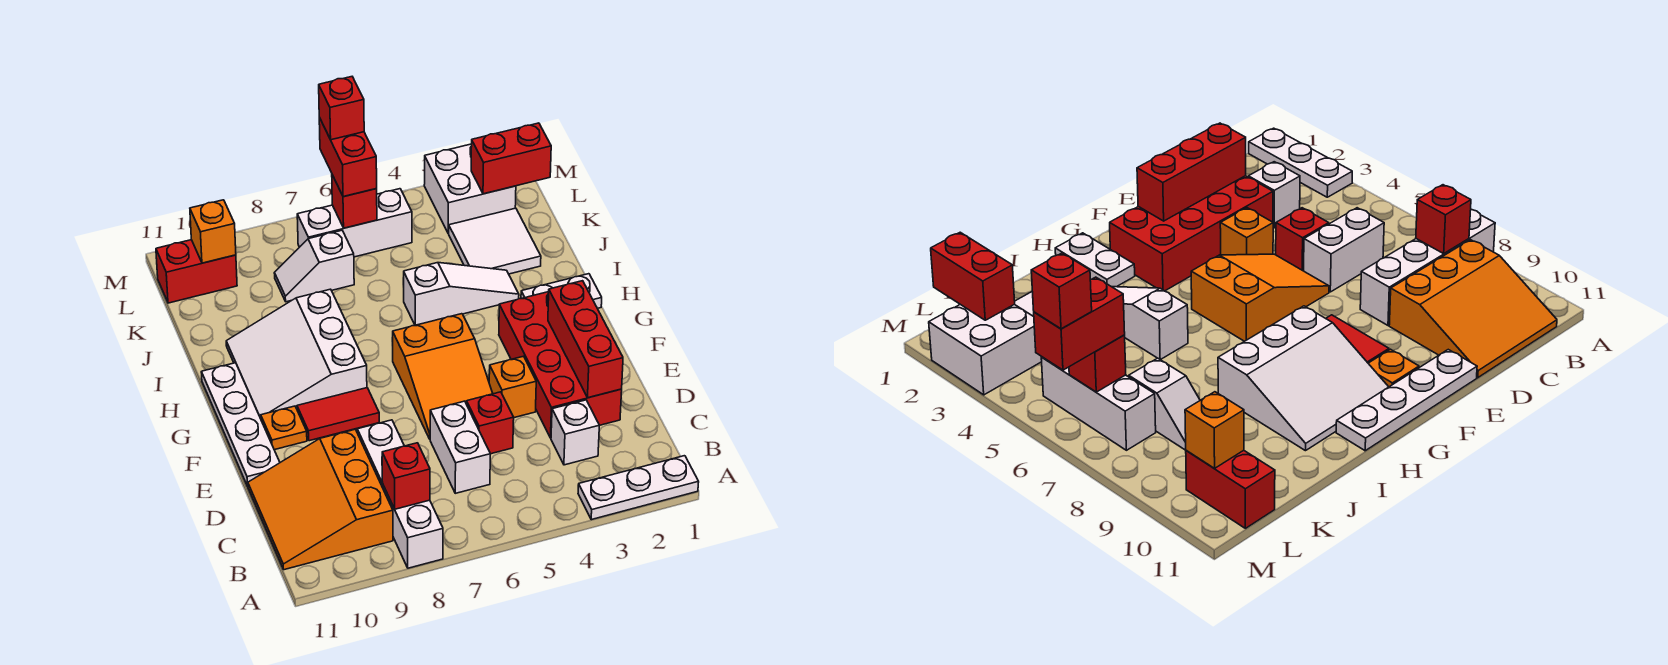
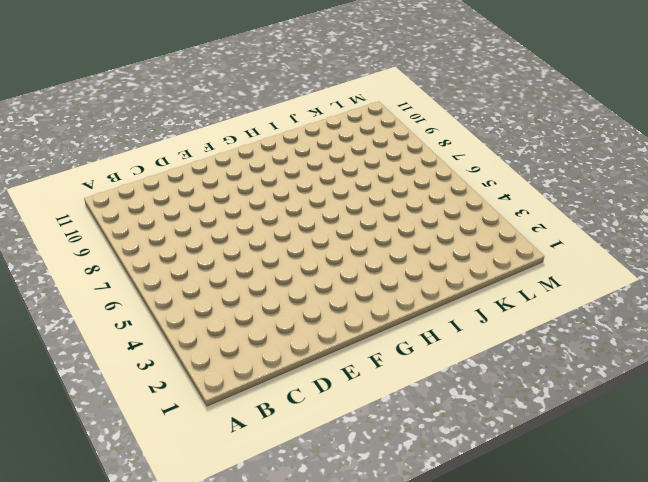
none -> white 1x3 plate [578,456,699,520]
none -> white 1x4 brick [357,420,443,568]
none -> orange 3x3 slope [248,429,393,570]

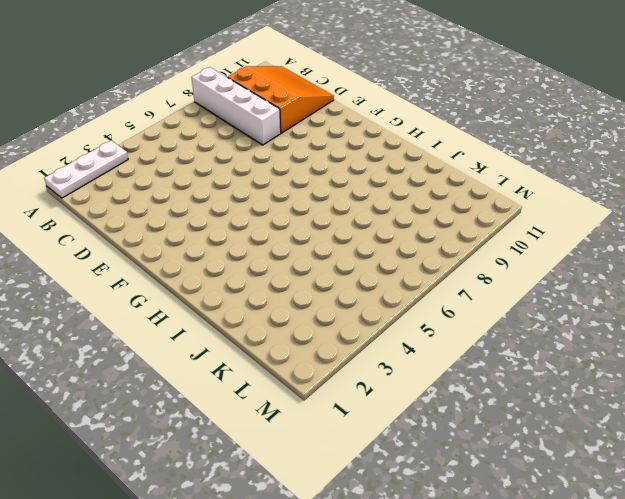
none -> white 1x1 brick [551,400,599,465]
none -> white 1x2 brick [430,401,490,493]
none -> red 2x4 brick [499,292,622,438]

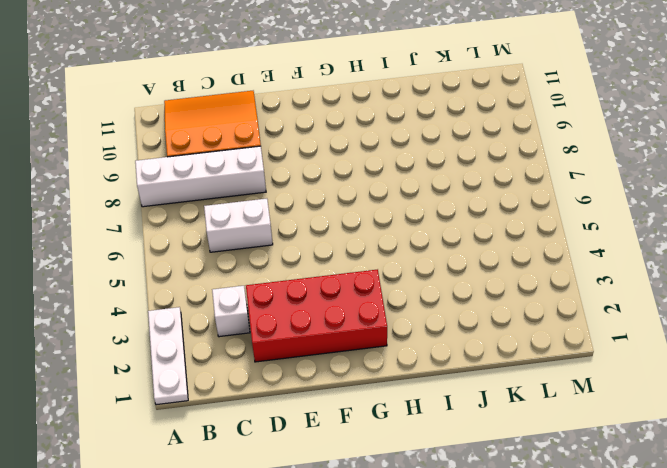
none -> red 1x1 brick [467,392,514,454]
none -> orange 1x1 brick [489,356,536,418]
none -> orange 2x3 slope [393,314,493,439]

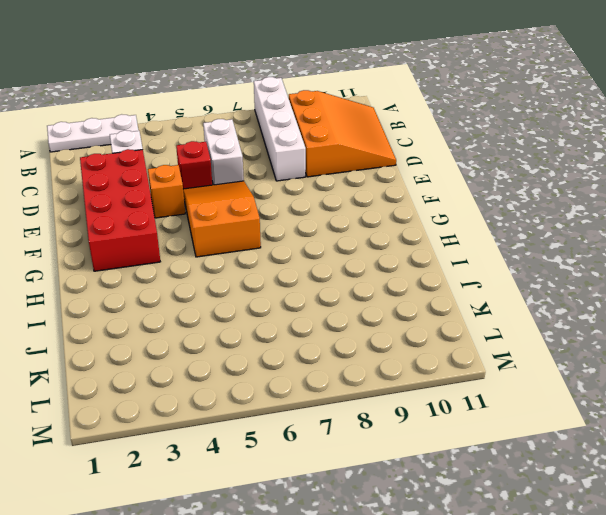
none -> white 1x4 plate [201,363,280,486]
none -> red 1x2 tile [297,388,379,441]
none -> orange 1x1 plate [261,406,307,450]

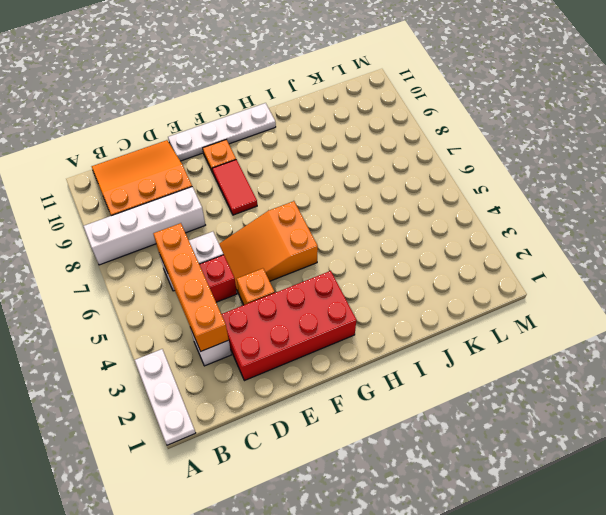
orange 1x4 brick [153,223,229,351] -> none
none -> white 3x3 slope [226,289,367,419]
none -> white 1x2 plate [521,274,602,308]
none -> white 1x3 slope [404,263,519,325]

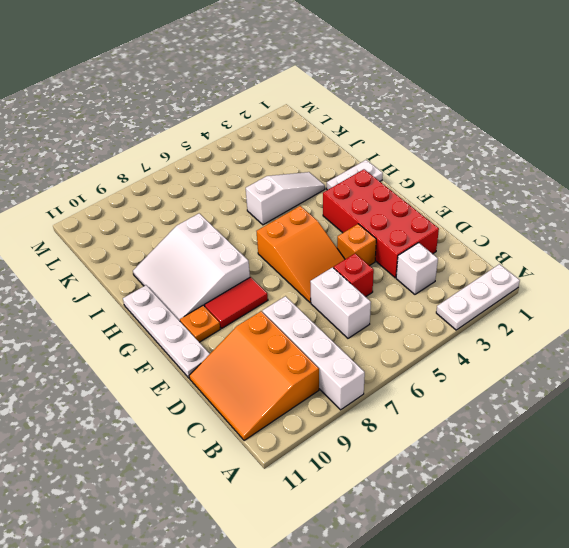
none -> white 2x2 tile [449,208,541,274]
none -> white 1x2 slope [274,230,354,302]
none -> white 2x2 brick [424,144,516,234]

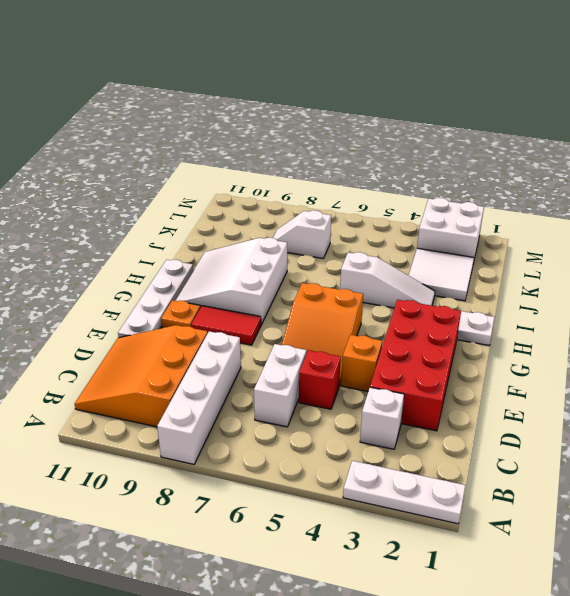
none -> white 1x3 brick [297,189,412,257]
none -> red 1x2 brick [156,240,237,303]
none -> red 1x1 brick [382,443,430,509]

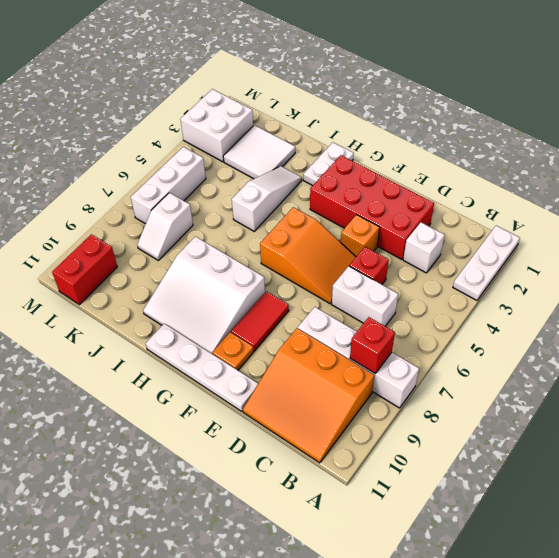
none -> red 1x3 brick [548,281,623,398]
none -> red 1x2 brick [471,123,551,194]
none -> red 1x1 brick [332,175,377,228]

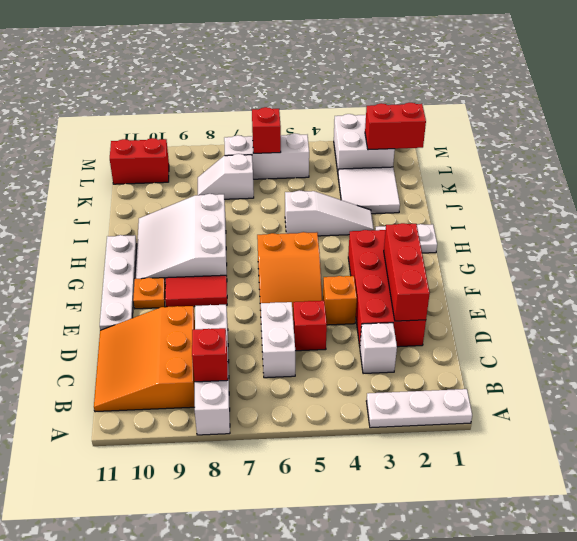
none -> orange 1x1 brick [190,200,236,263]
none -> red 1x2 brick [319,118,377,197]
none -> red 1x1 brick [319,77,364,140]

